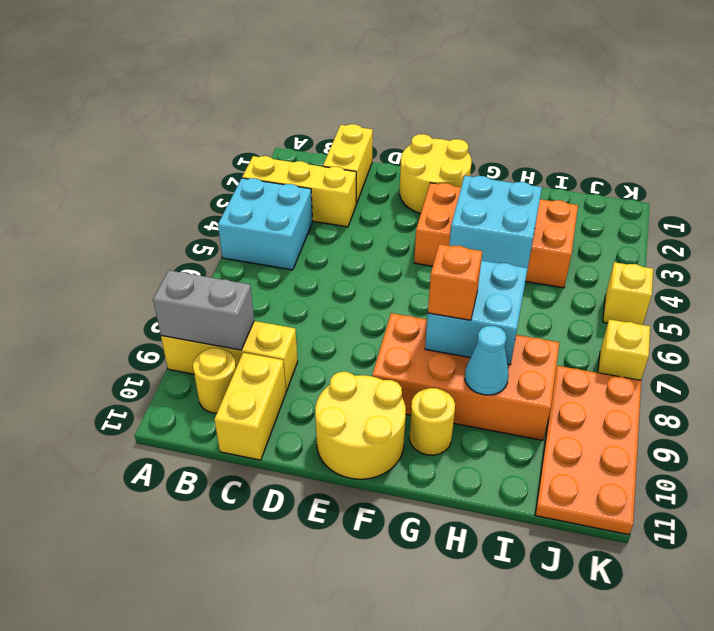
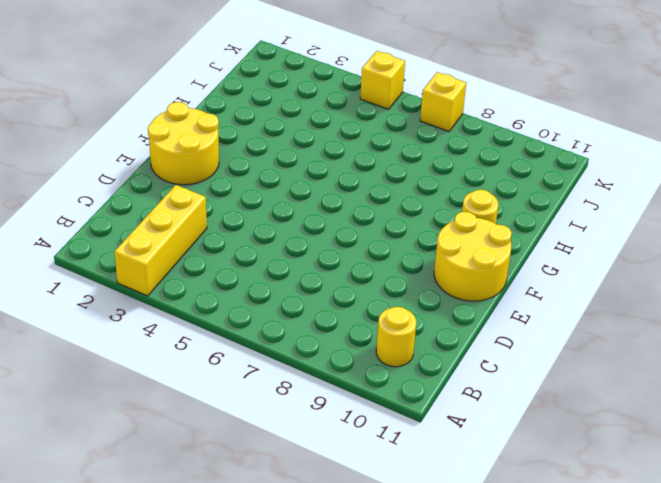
none -> cyan 2x2 brick [218,178,313,270]
none -> yellow 1x3 brick [161,321,298,391]
none -> yellow 1x2 brick [323,124,373,204]

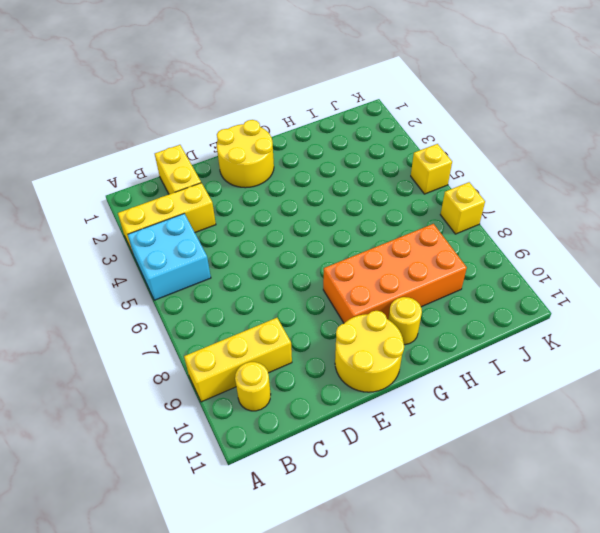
none -> yellow 1x2 brick [214,353,286,460]
none -> orange 2x4 brick [414,183,578,288]
none -> orange 2x4 plate [535,366,641,535]

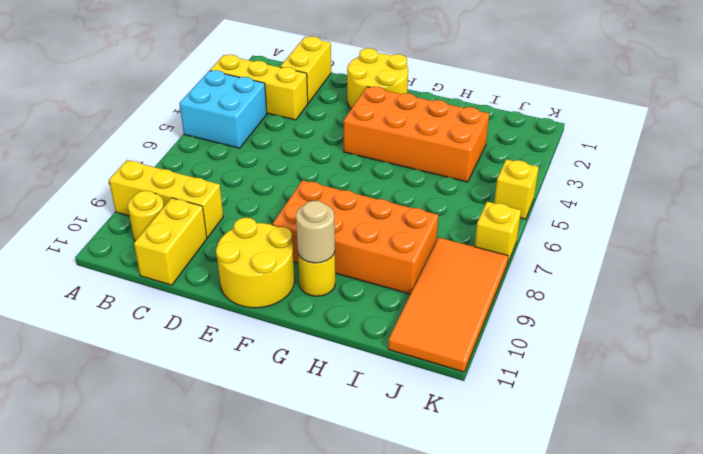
tan 1x1 round brick [296,201,335,263] -> none
orange 2x4 tile [388,238,508,372] -> orange 2x4 plate [535,366,641,535]
none -> grey 1x2 brick [153,270,254,350]
none -> cyan 2x2 brick [449,176,542,268]
none -> cyan 2x2 brick [425,260,528,365]

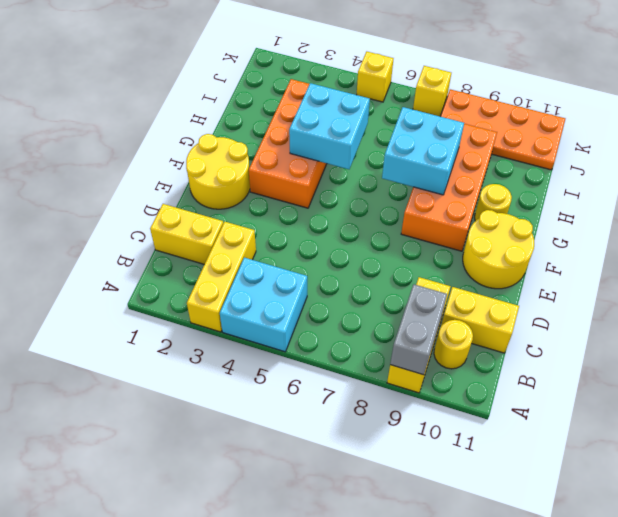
none -> cyan 1x1 cone [465,326,509,395]
none -> orange 1x1 brick [428,244,482,320]

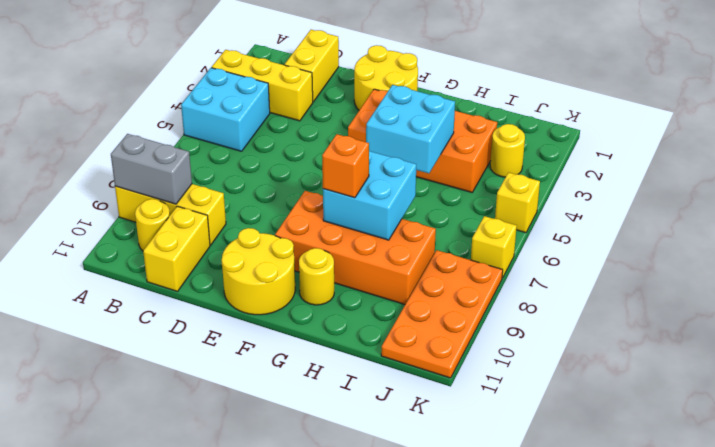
yellow 1x1 round brick [490,124,525,177] -> none
none -> cyan 1x1 cone [465,326,509,395]

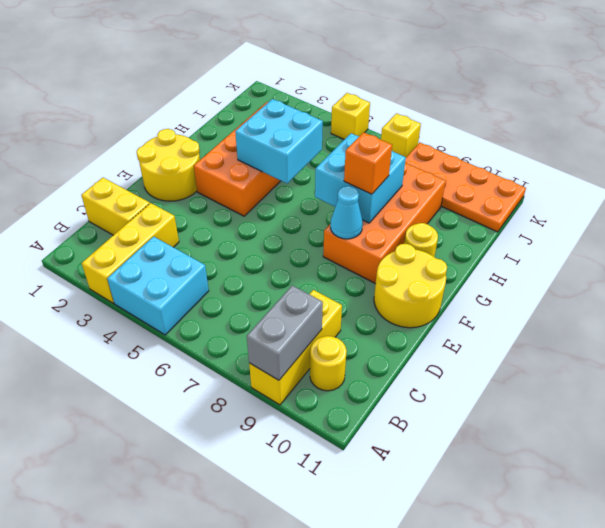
cyan 1x1 cone [330,186,363,239] -> cyan 1x1 cone moved to [465,326,509,395]
none -> yellow 1x2 brick [214,353,286,460]

